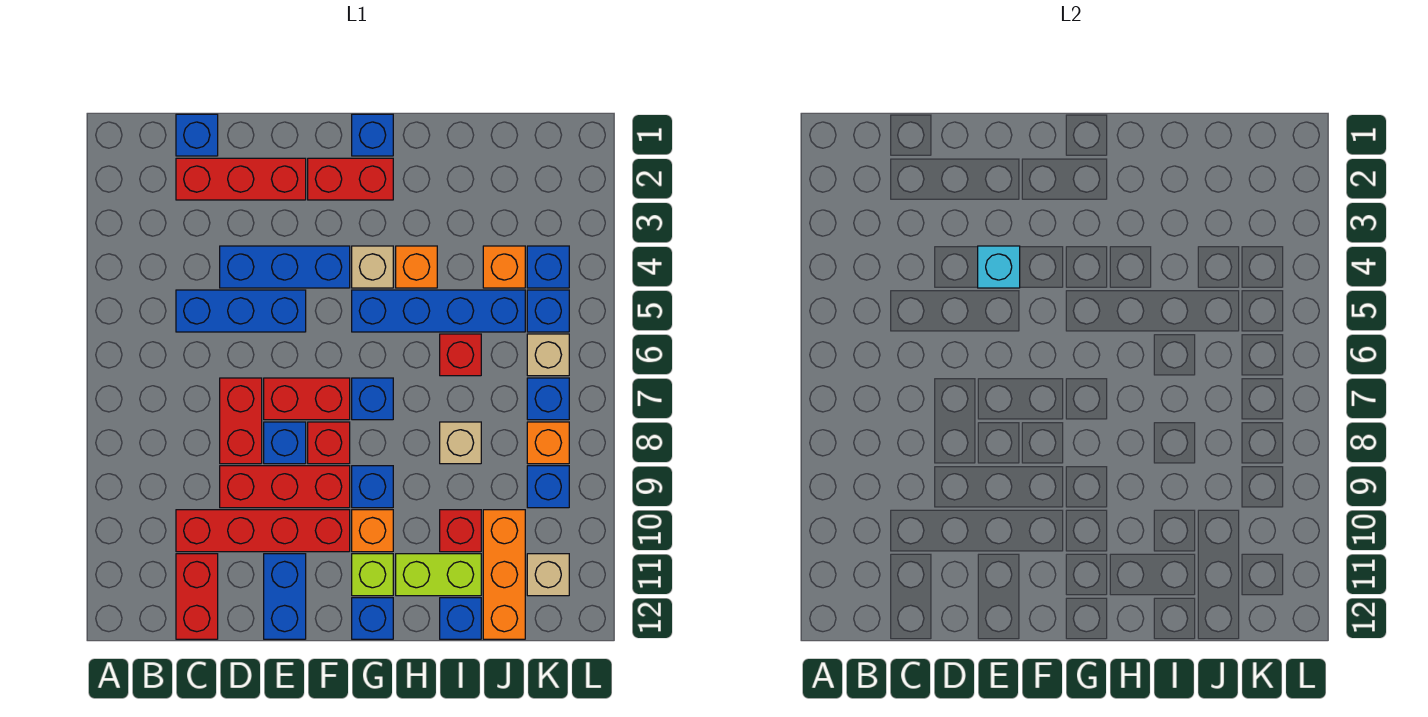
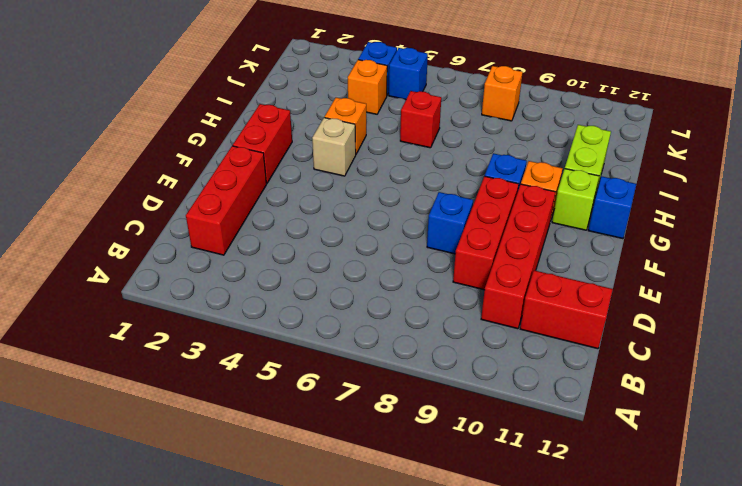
none -> blue 1x1 brick [176,114,218,156]
none -> blue 1x3 brick [176,290,306,332]
none -> blue 1x3 brick [220,246,350,288]
none -> red 1x2 brick [220,378,262,464]

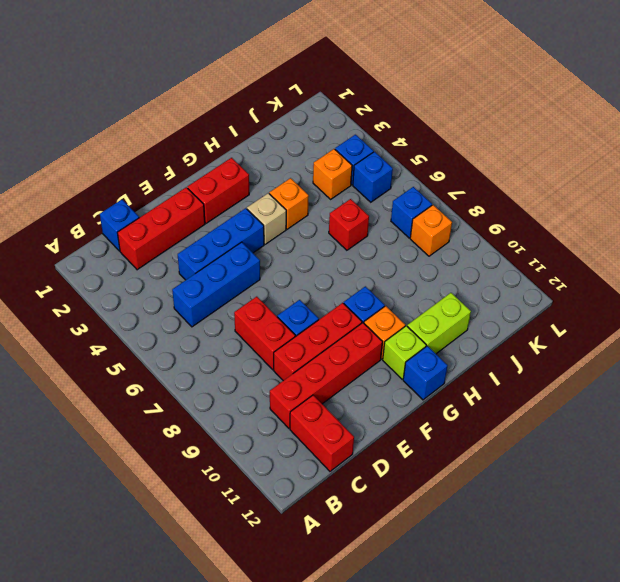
none -> red 1x2 brick [264,378,350,420]
none -> blue 1x2 brick [264,554,306,639]
none -> red 1x1 brick [308,422,350,464]
none -> blue 1x1 brick [352,114,393,156]

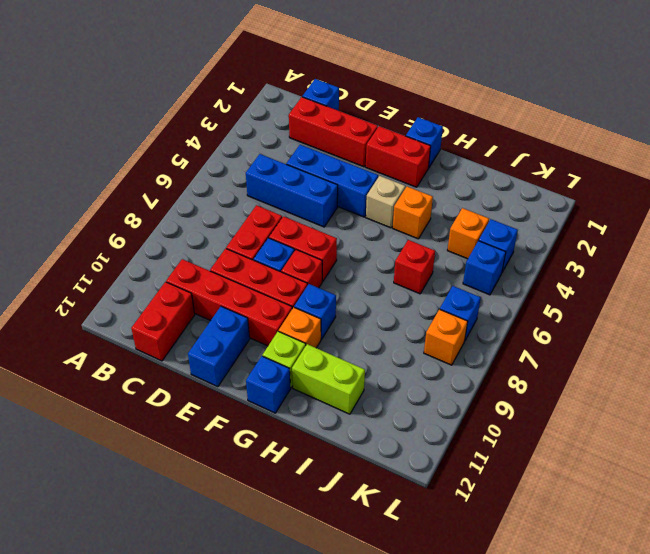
none -> blue 1x4 brick [352,290,525,332]
none -> blue 1x1 brick [352,378,393,420]
none -> tan 1x1 brick [440,422,481,464]
none -> red 1x1 brick [440,510,481,552]

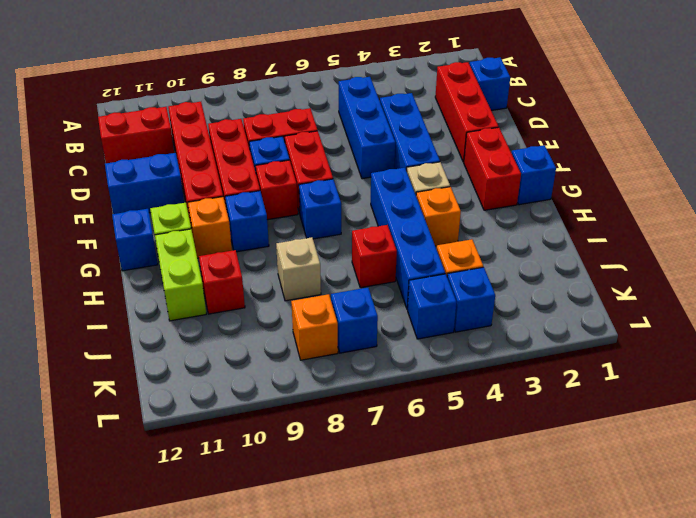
none -> blue 1x1 brick [440,598,481,639]
none -> orange 1x3 brick [483,510,525,639]
none -> tan 1x1 brick [527,334,569,376]
none -> blue 1x1 brick [527,466,569,508]

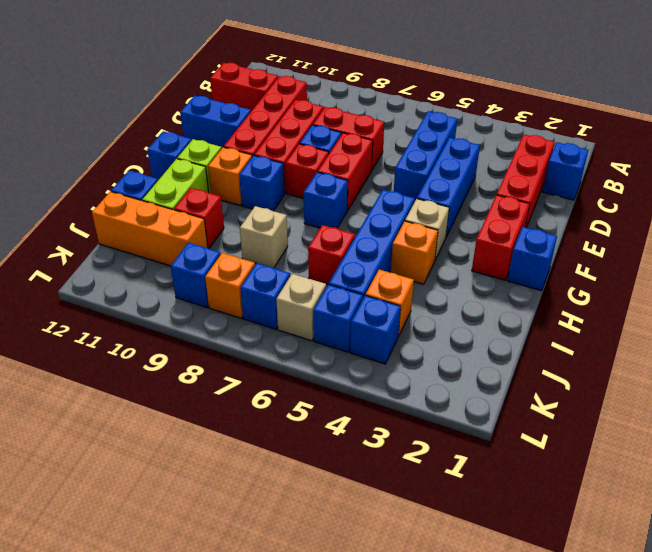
none -> tan 1x1 brick [527,554,569,596]
none -> cyan 1x1 brick [978,246,1020,288]

